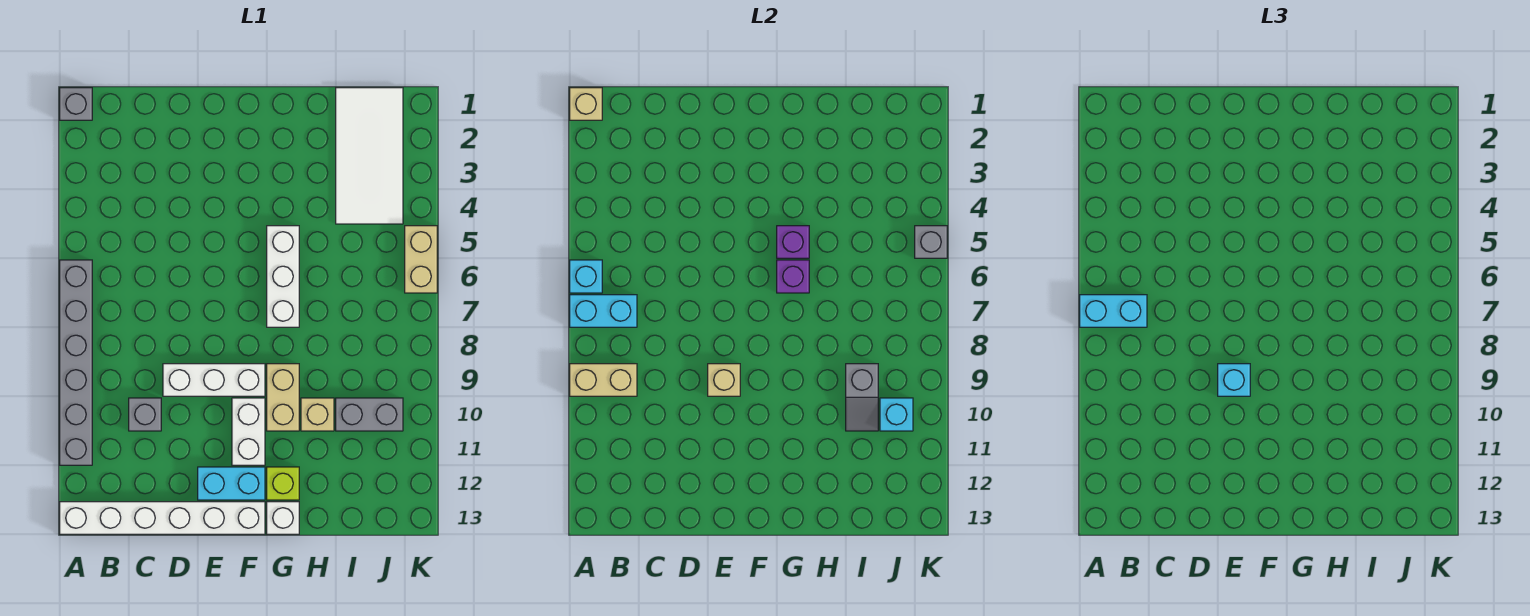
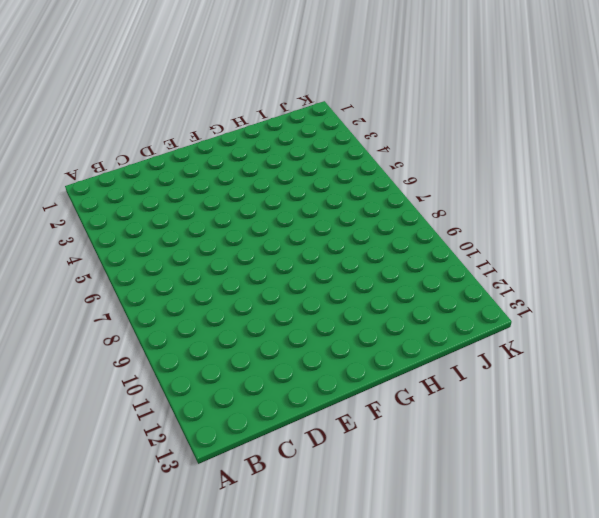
none -> grey 1x1 brick [60,88,92,120]
none -> grey 1x6 brick [60,260,92,465]
none -> white 1x6 brick [60,502,265,534]

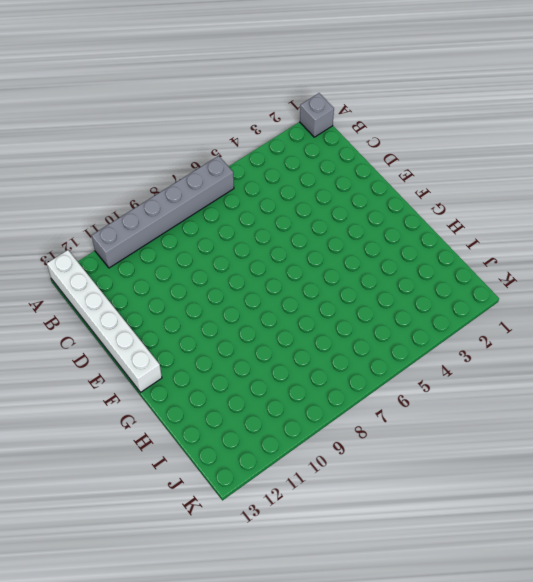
none -> grey 1x1 brick [129,398,161,431]
none -> white 1x3 brick [163,364,265,396]
none -> cyan 1x2 brick [198,467,265,500]

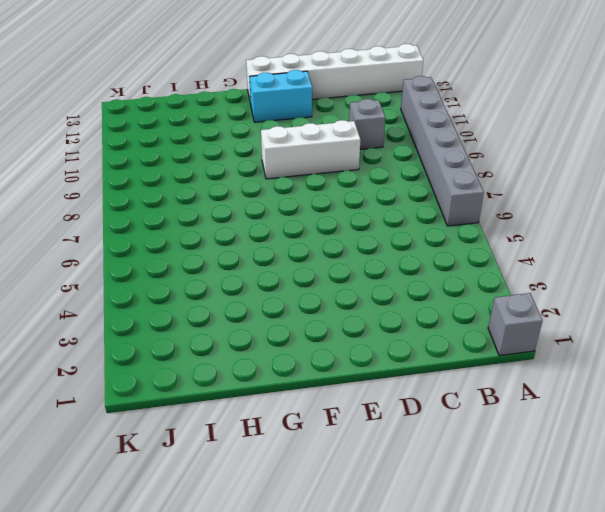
none -> white 1x2 brick [232,398,265,465]
none -> white 1x3 brick [267,226,299,327]
none -> tan 1x2 brick [267,364,299,431]

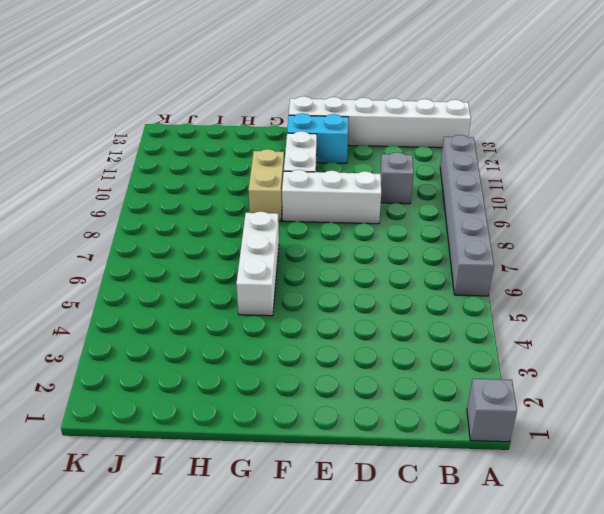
none -> lime 1x1 brick [267,467,299,500]
none -> white 1x1 brick [267,502,299,534]
none -> tan 1x1 brick [301,398,334,431]

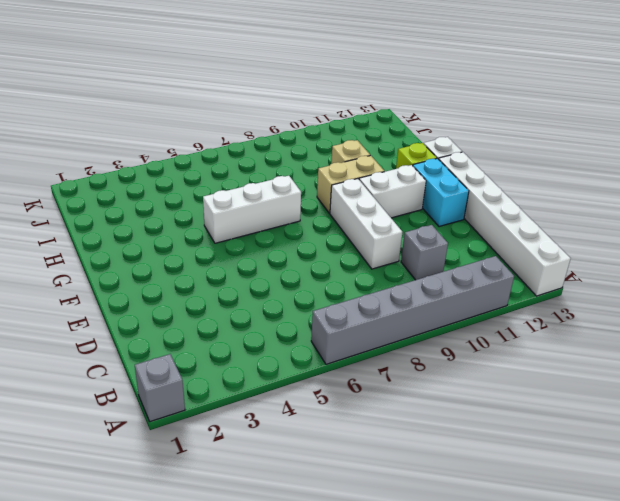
none -> white 2x4 tile [336,88,403,224]
none -> grey 1x2 brick [336,398,403,431]
none -> tan 1x2 brick [405,226,437,293]

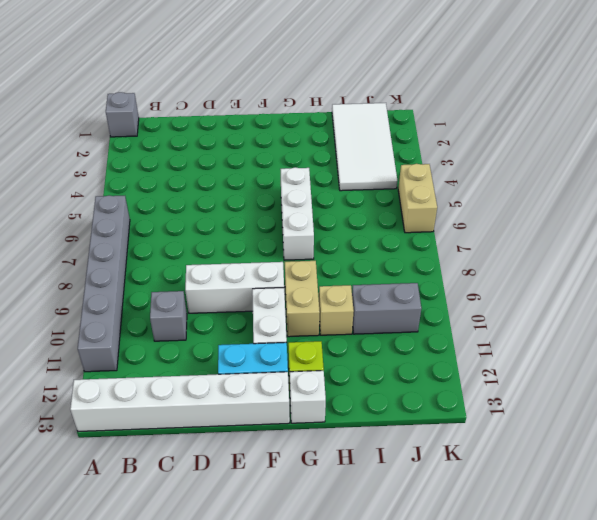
none -> tan 1x1 brick [570,88,602,120]
none -> cyan 1x1 brick [570,260,602,293]
none -> cyan 1x2 brick [570,295,637,327]

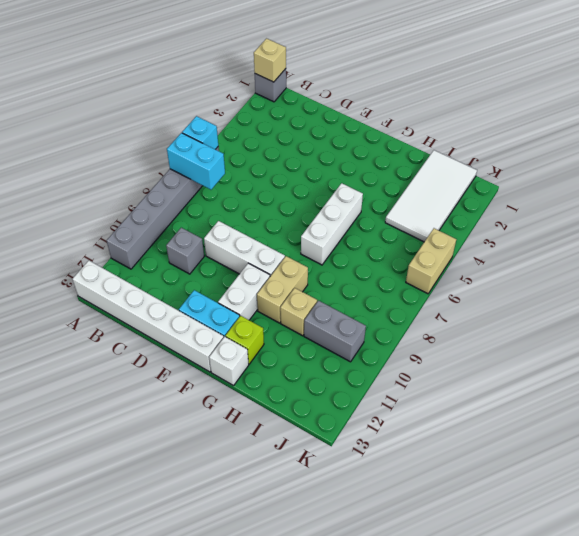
none -> tan 1x2 brick [570,364,637,396]
none -> tan 1x1 brick [708,364,740,396]
none -> purple 1x1 brick [777,226,809,258]

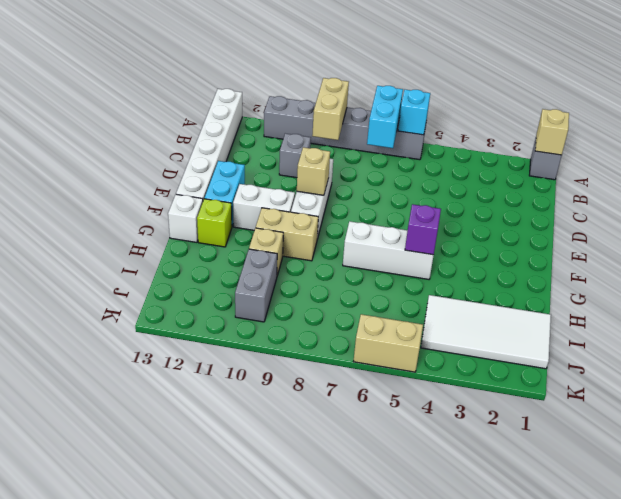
none -> purple 1x1 brick [777,260,809,293]
none -> grey 1x2 slope [846,364,878,431]
none -> cyan 1x1 brick [880,398,913,431]

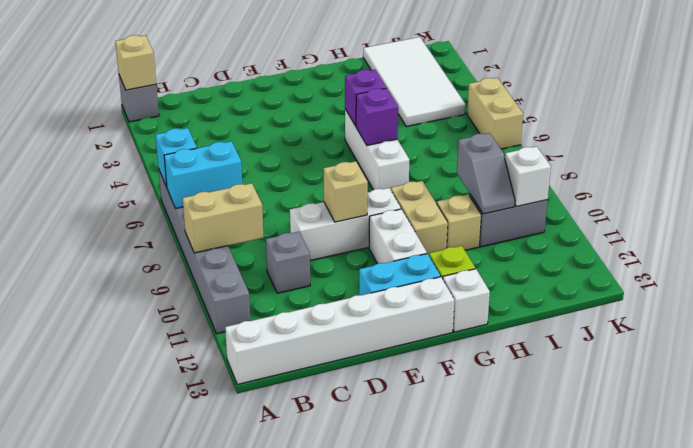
white 1x1 brick [505,146,551,206] -> cyan 1x1 brick [880,398,913,431]
none -> grey 1x1 brick [915,226,947,258]
none -> cyan 1x2 brick [1080,295,1147,327]
none -> cyan 1x1 brick [1218,364,1250,396]

